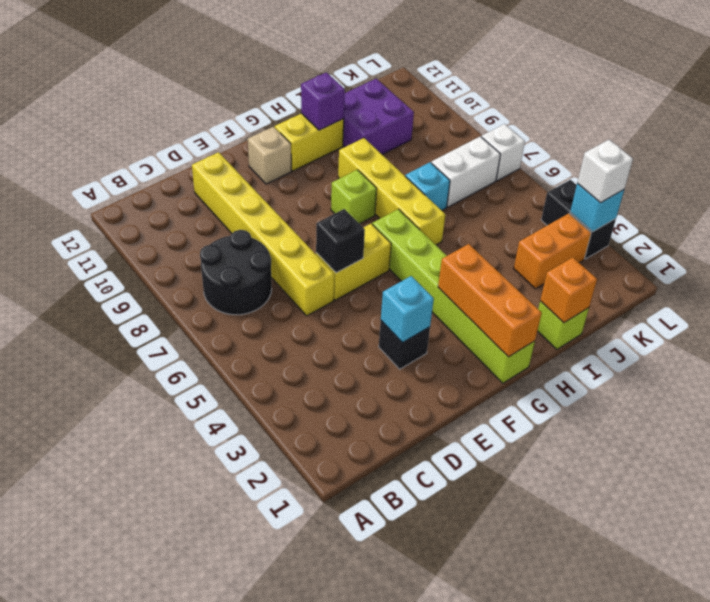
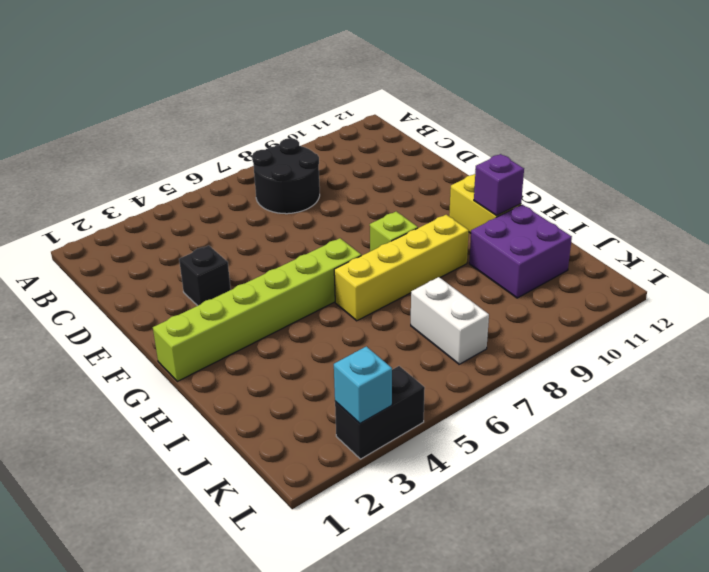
none -> yellow 1x6 brick [192,152,335,316]
none -> yellow 1x2 brick [316,224,391,300]
none -> tan 1x1 brick [248,127,291,184]

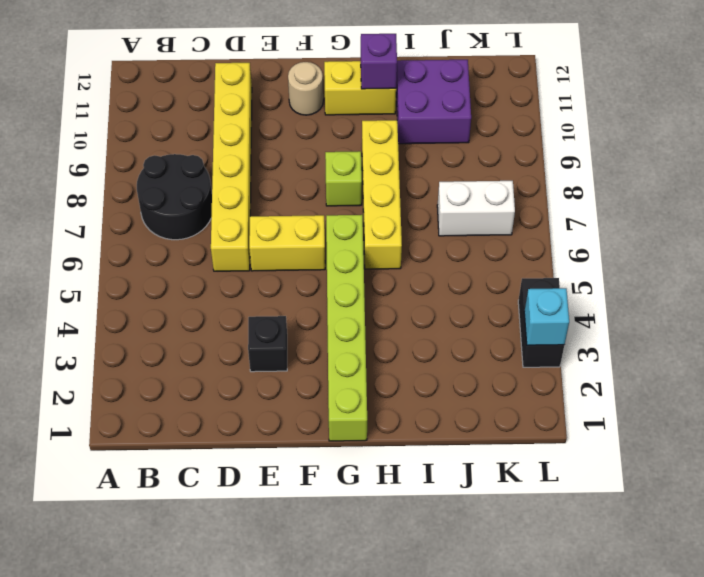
tan 1x1 round brick [288,62,323,115] -> tan 1x1 brick [248,127,291,184]
none -> lime 1x1 brick [538,301,589,349]
none -> cyan 1x1 brick [405,162,450,210]
none -> orange 1x2 brick [514,213,591,289]

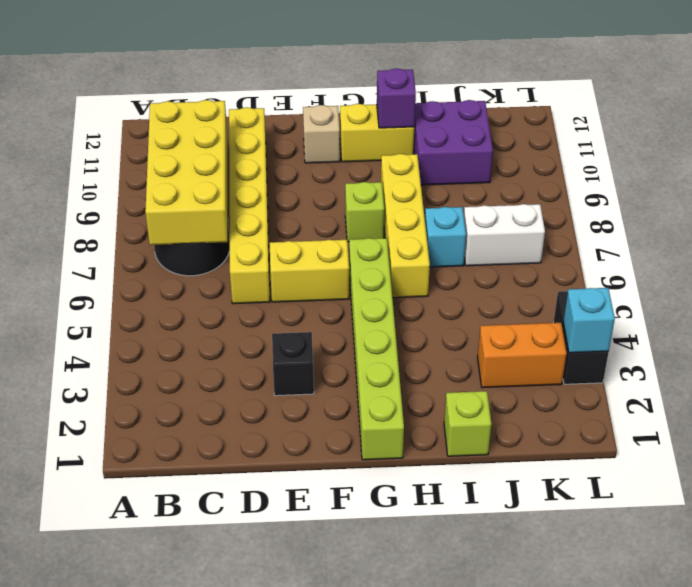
yellow 2x4 brick [145,100,228,245] -> none
none -> white 1x1 brick [481,124,525,181]
none -> cyan 1x1 brick [381,276,434,343]
none -> black 1x1 brick [316,209,365,273]

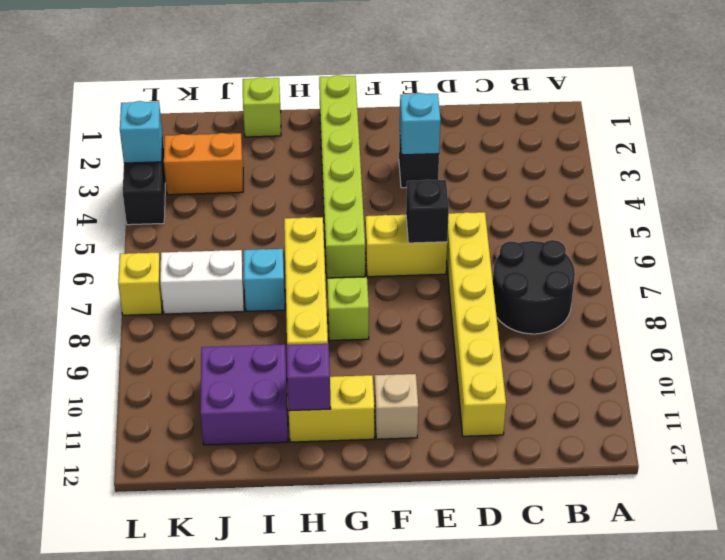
yellow 1x1 brick [118,253,162,315] -> white 1x1 brick [481,124,525,181]
none -> orange 1x3 brick [438,244,542,357]
none -> orange 1x1 brick [540,257,597,323]
none -> white 1x1 brick [577,140,633,203]

